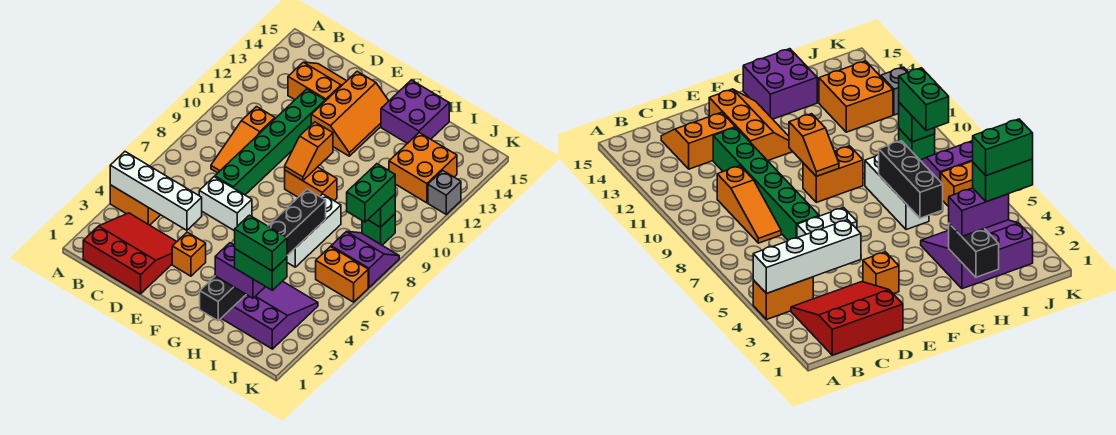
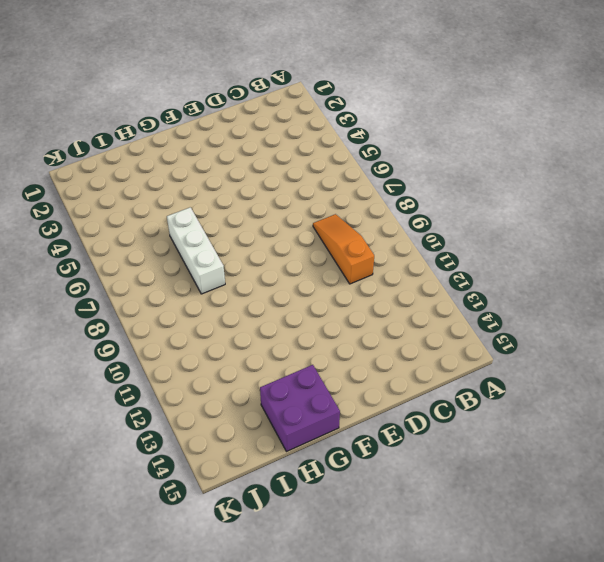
none -> orange 1x2 brick [110,185,160,225]
none -> red 3x3 slope [83,213,177,294]
none -> orange 2x2 slope [288,62,346,101]

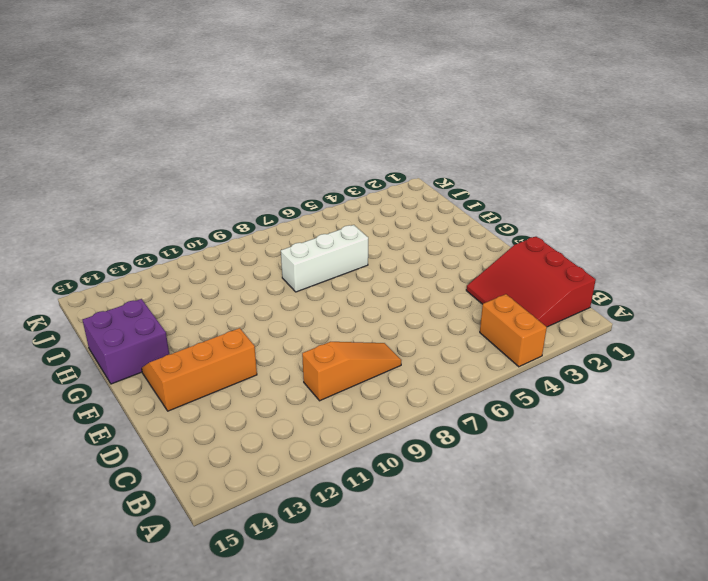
none -> orange 2x2 slope [288,62,346,101]
none -> white 1x2 brick [199,177,252,231]
none -> green 1x6 brick [215,89,325,195]

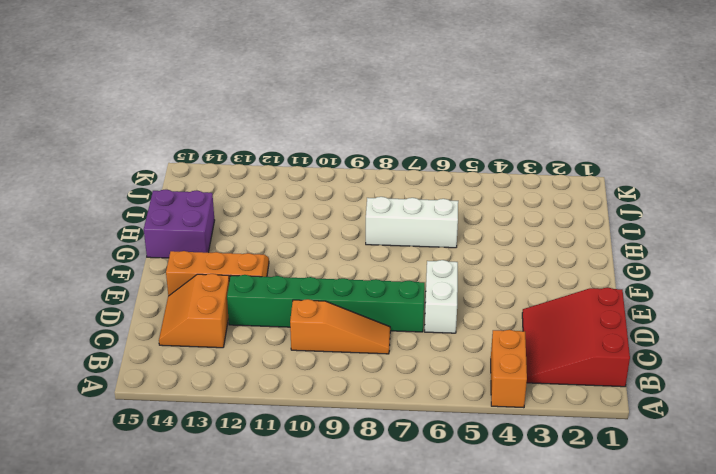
none -> orange 1x1 brick [172,232,206,276]
none -> orange 1x2 brick [285,167,337,201]
none -> purple 3x3 slope [221,281,318,349]

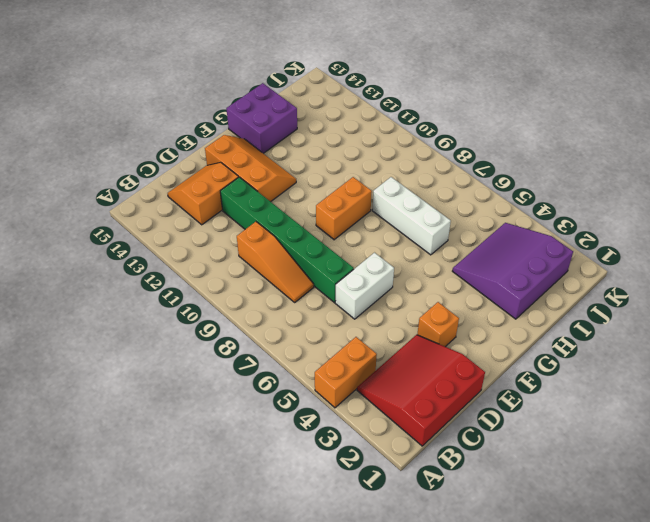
none -> orange 2x2 brick [389,133,457,203]
none -> orange 1x2 brick [316,247,368,302]
none -> purple 2x2 slope [331,232,399,287]

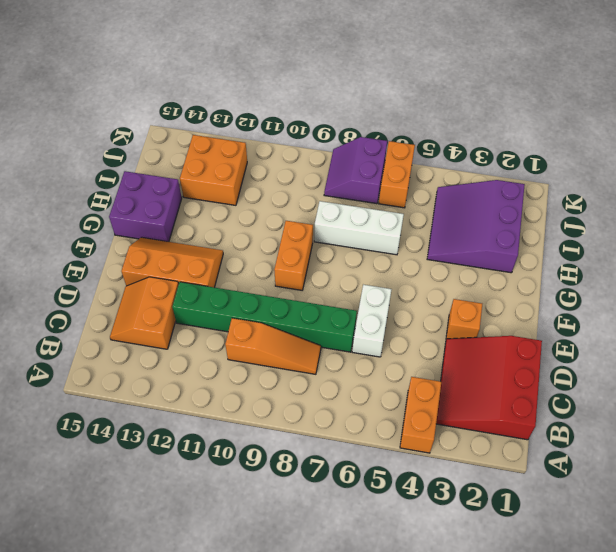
none -> green 1x1 brick [362,214,395,245]
none -> grey 1x1 brick [428,170,461,214]
none -> white 1x4 brick [110,152,202,230]

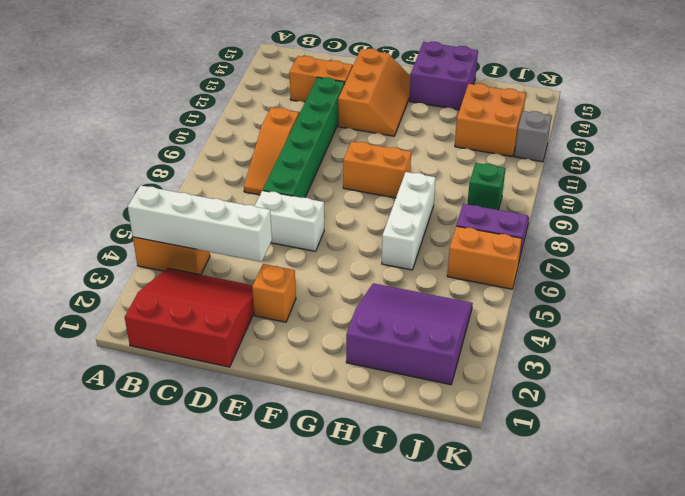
none -> orange 1x2 slope [285,122,333,181]
none -> black 1x2 brick [200,276,246,321]
none -> black 1x3 brick [268,189,326,255]

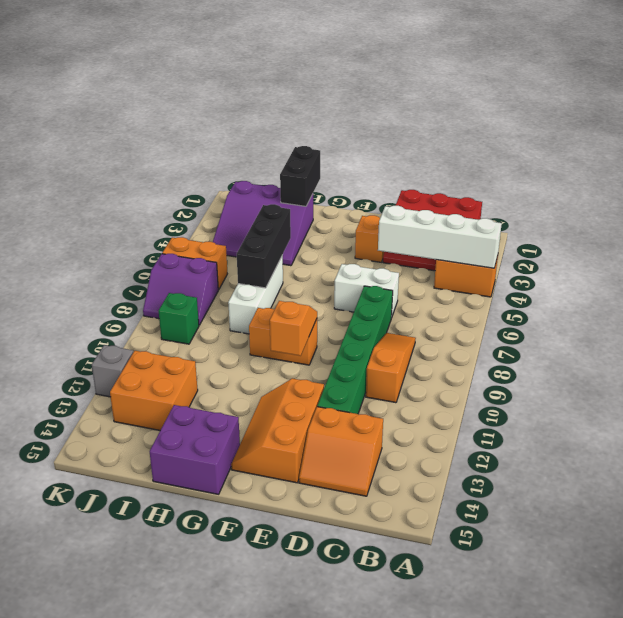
none -> green 1x1 brick [368,195,395,227]
none -> purple 1x2 brick [215,243,265,298]
none -> green 1x2 brick [347,164,395,222]

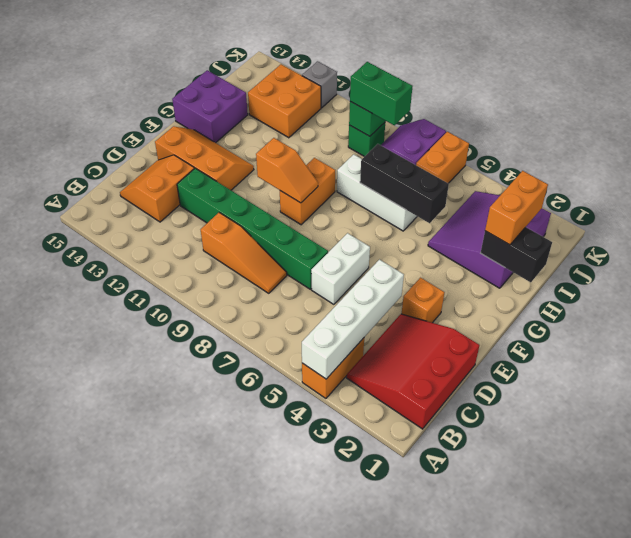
orange 1x2 brick [485,171,548,245] -> purple 1x2 brick [215,243,265,298]
none -> green 1x2 brick [235,249,287,290]
none -> green 1x2 brick [235,215,287,271]

